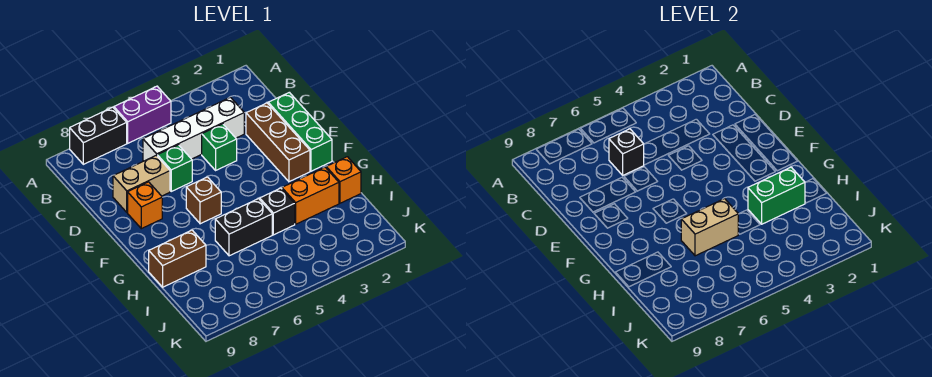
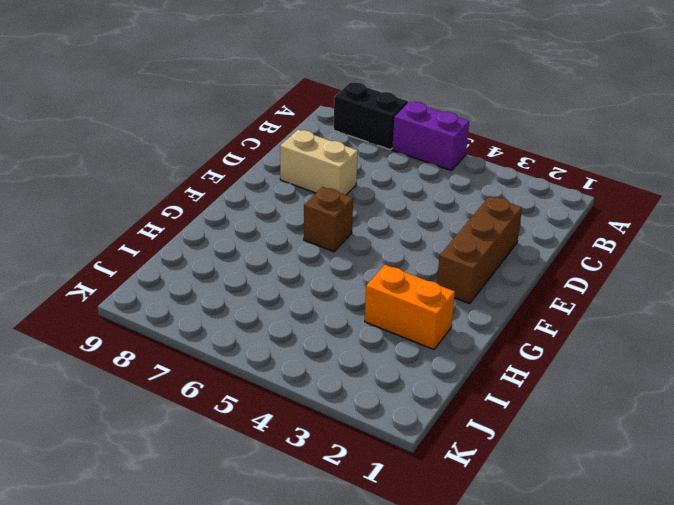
none -> white 1x4 brick [143,97,244,161]
none -> green 1x3 brick [268,92,332,171]
none -> green 1x1 brick [202,124,237,170]

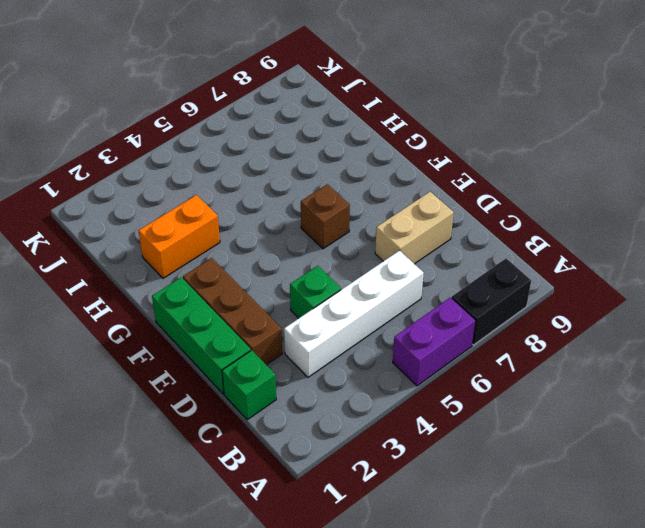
green 1x1 brick [222,350,276,420] -> green 1x1 brick moved to [157,145,192,191]
none -> orange 1x1 brick [128,182,162,229]
none -> orange 1x1 brick [326,157,361,203]
none -> black 1x1 brick [260,188,295,235]

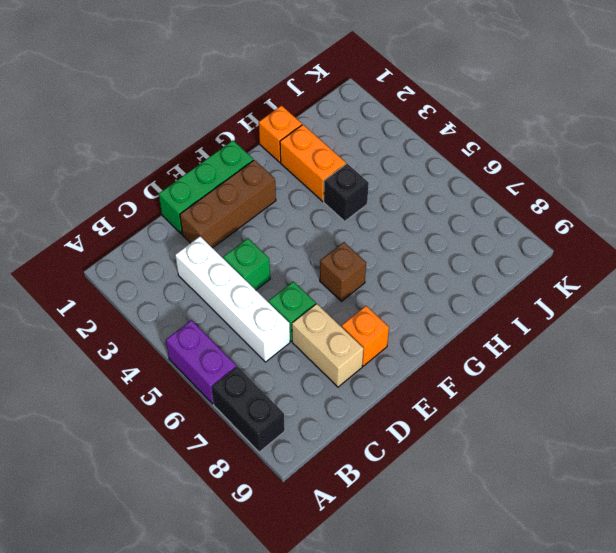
none -> black 1x2 brick [215,199,272,256]
none -> brown 1x2 brick [149,230,206,287]
none -> black 1x1 brick [609,129,644,175]

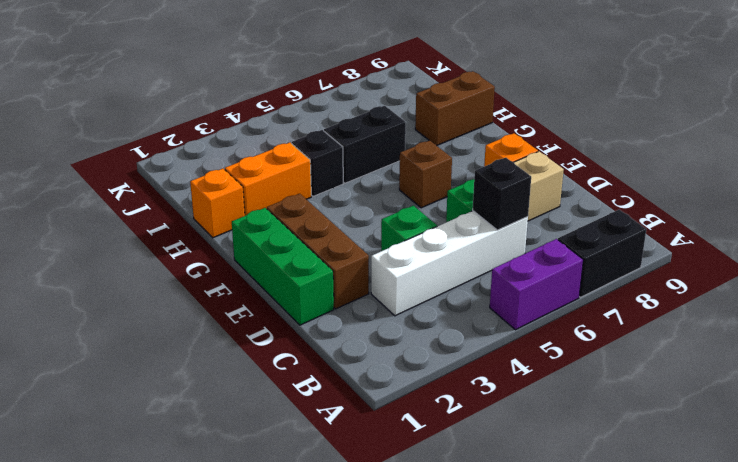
none -> green 1x2 brick [748,167,805,224]
none -> tan 1x2 brick [681,199,738,256]

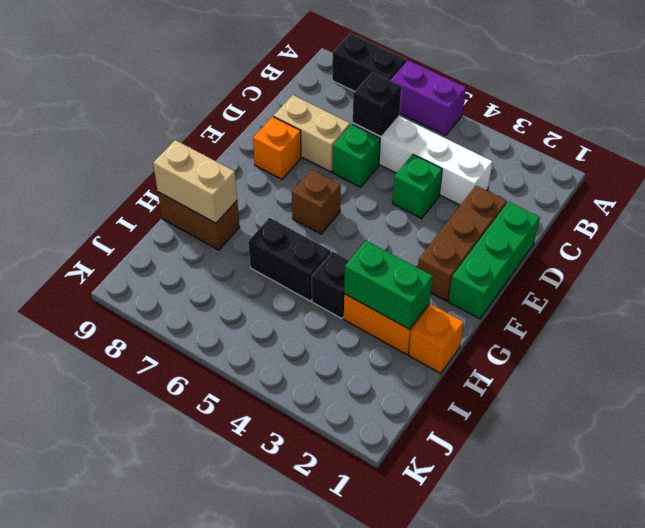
tan 1x2 brick [153,140,237,223] -> tan 1x2 brick moved to [681,199,738,256]

